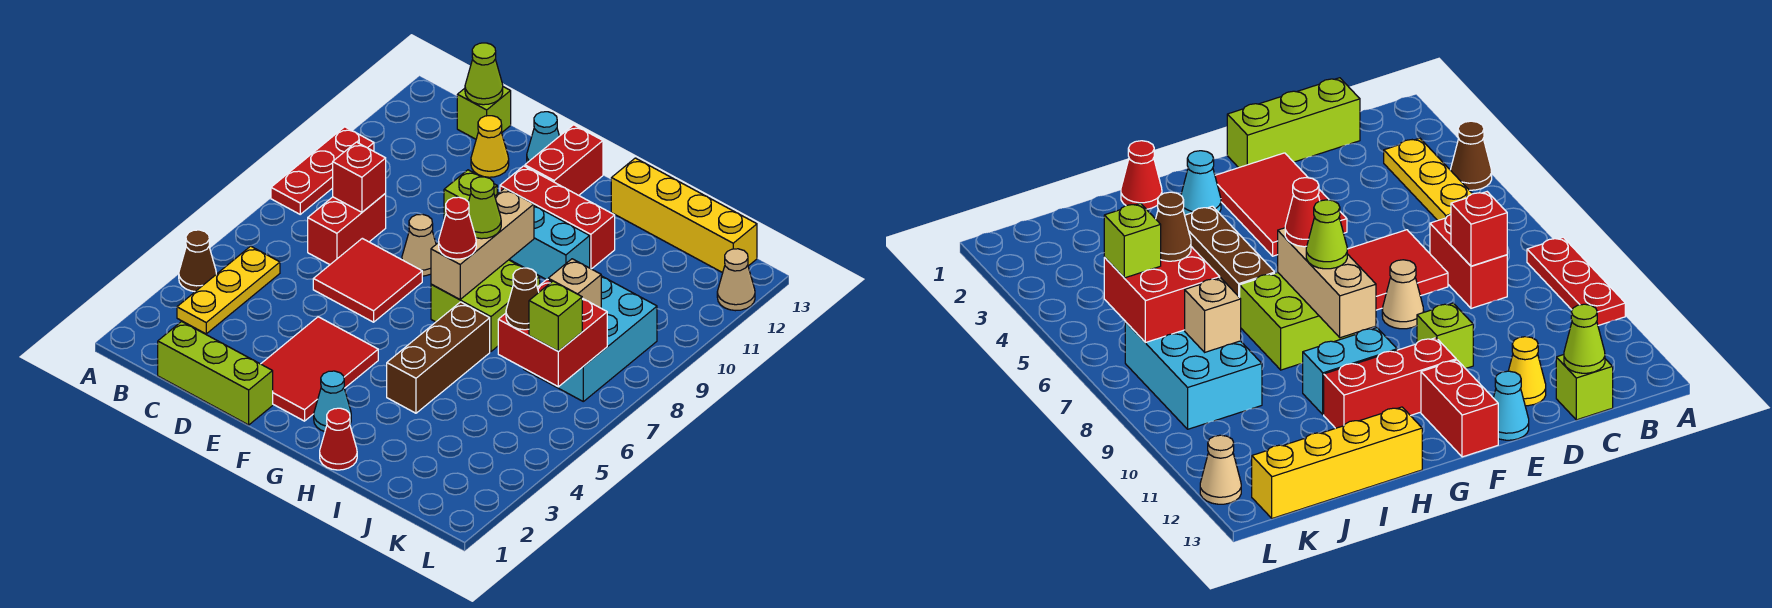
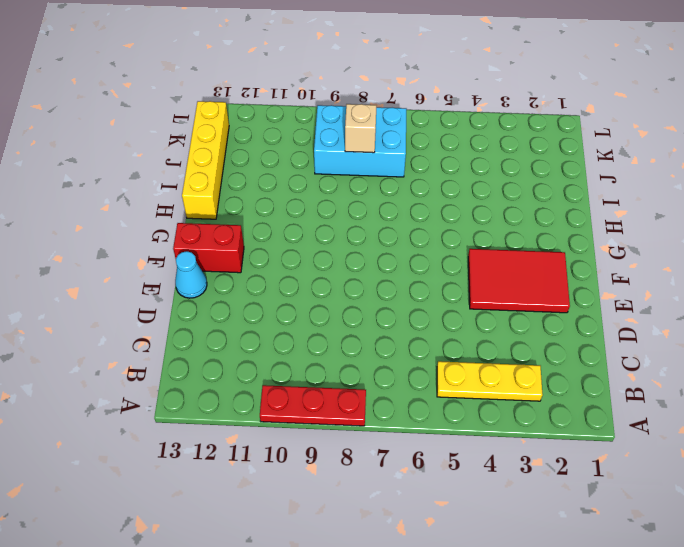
none -> brown 1x1 cone [179,230,216,292]
none -> lime 1x3 brick [158,322,273,425]
none -> red 1x2 brick [308,194,386,265]
none -> lime 1x1 brick [457,87,511,139]

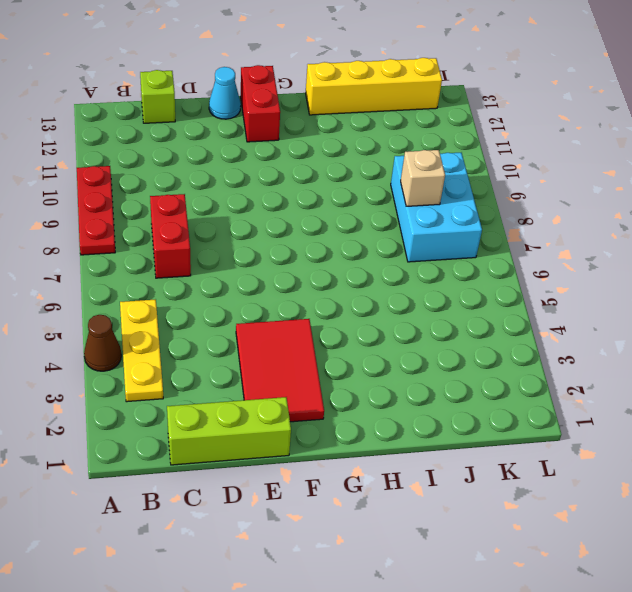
none -> red 2x2 tile [313,238,422,322]
none -> yellow 1x1 cone [471,116,509,177]
none -> tan 1x1 cone [402,214,436,276]
none -> lime 1x1 brick [444,170,497,219]

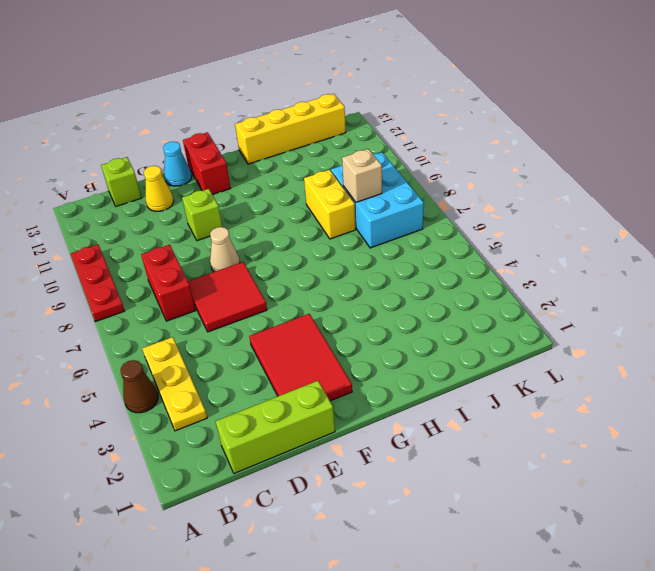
yellow 1x2 brick [304,170,356,239] -> none
none -> red 1x3 brick [500,166,615,269]
none -> cyan 1x1 cone [314,371,351,432]
none -> lime 2x2 brick [431,260,540,352]
none -> cyan 1x2 brick [509,206,590,280]

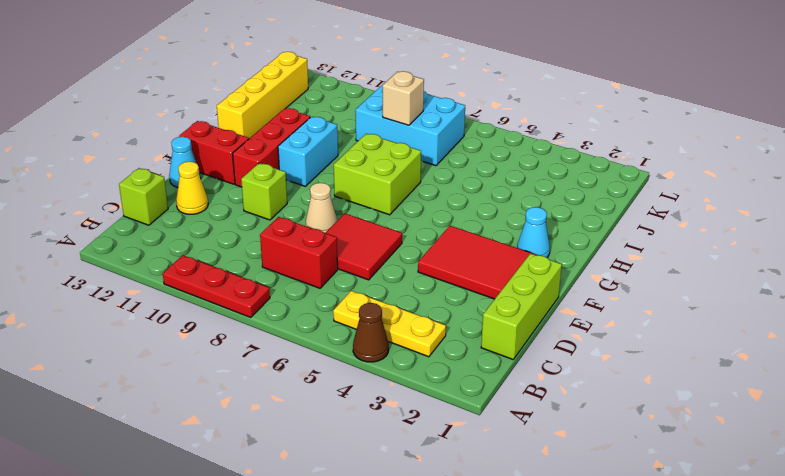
none -> red 1x1 cone [320,408,357,470]
none -> brown 1x3 brick [387,302,490,413]
none -> tan 1x1 cone [717,249,755,311]
none -> red 1x1 brick [333,142,386,212]

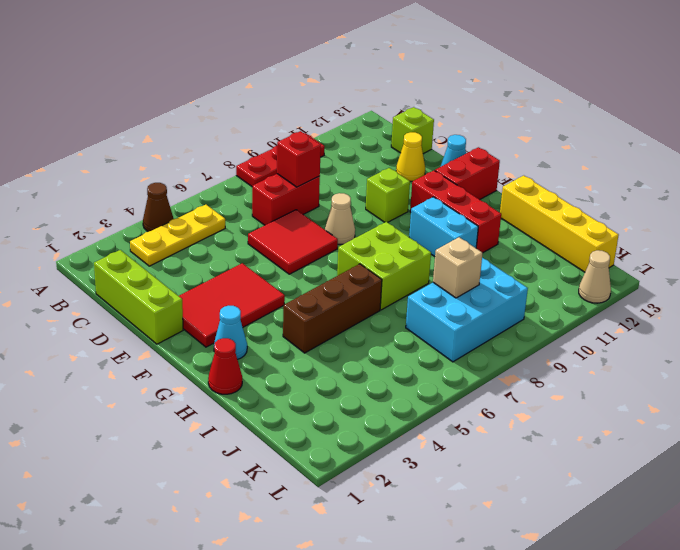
none -> lime 1x1 cone [465,43,503,105]
none -> tan 1x3 brick [431,188,534,300]
none -> red 2x2 brick [498,279,607,387]
none -> red 1x1 cone [439,197,476,259]

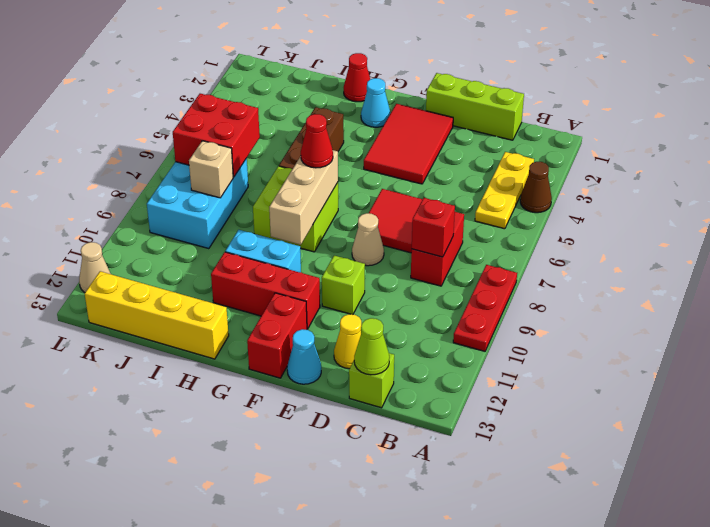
none -> lime 1x1 cone [469,177,501,239]
none -> brown 1x1 cone [506,268,539,330]
none -> lime 1x1 brick [529,281,582,351]

